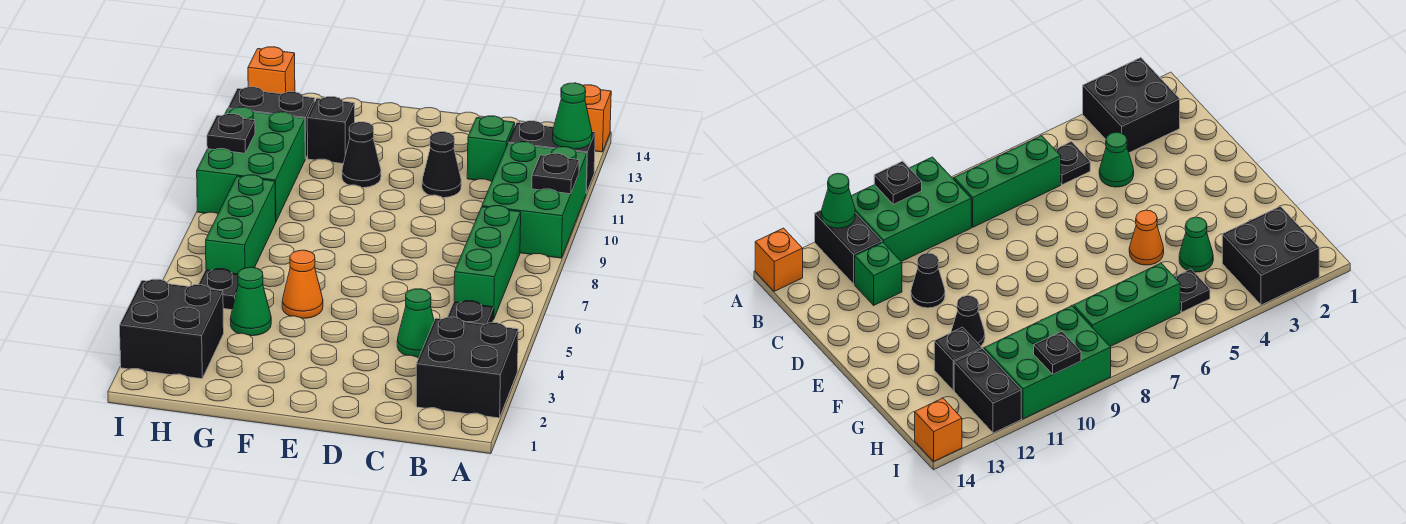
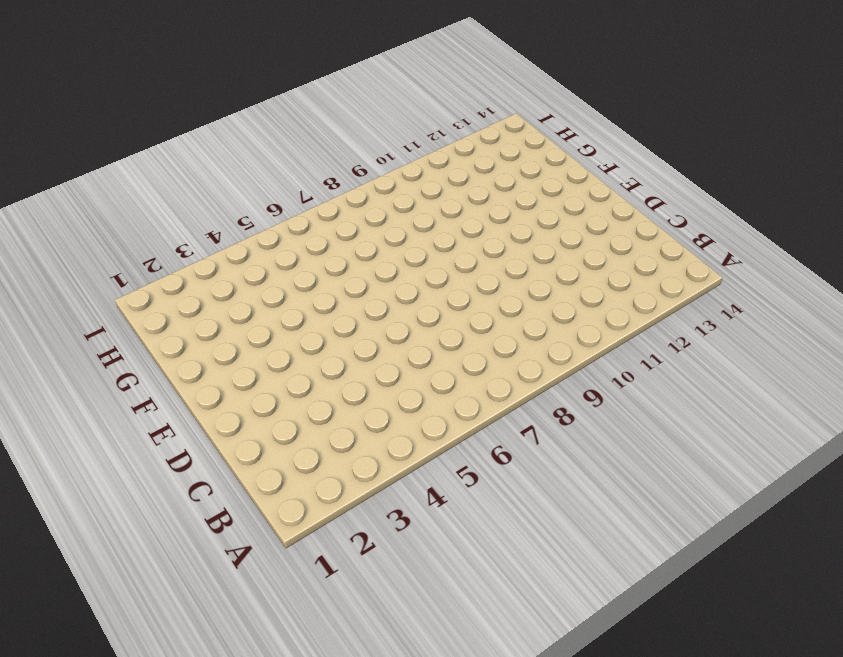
none -> black 2x2 brick [416,317,518,418]
none -> green 2x3 brick [482,142,587,258]
none -> black 1x2 brick [508,121,595,193]

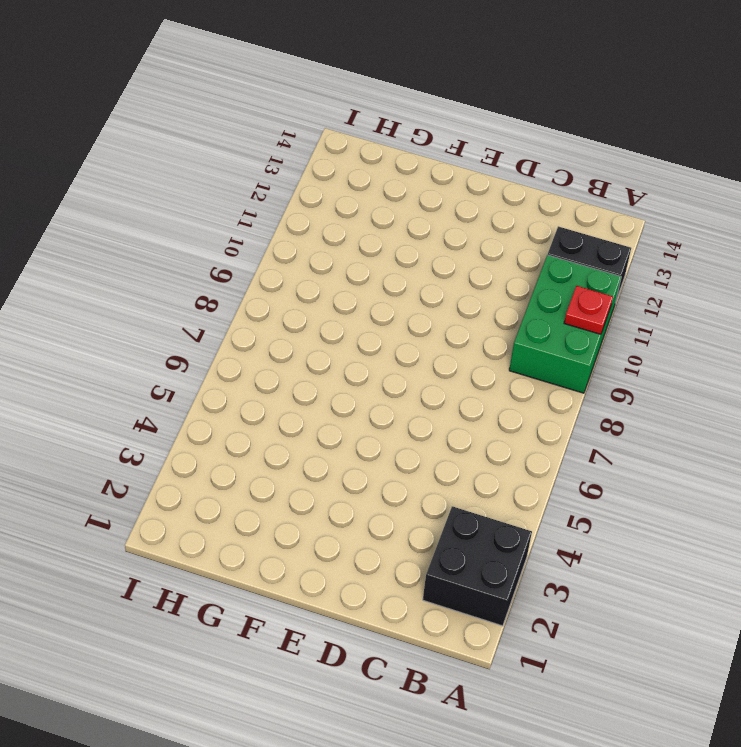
red 1x1 plate [564,286,613,334] -> black 1x1 plate [532,153,579,194]
none -> orange 1x1 brick [583,85,611,152]
none -> black 1x1 plate [448,301,494,325]
none -> green 1x3 brick [454,205,521,320]

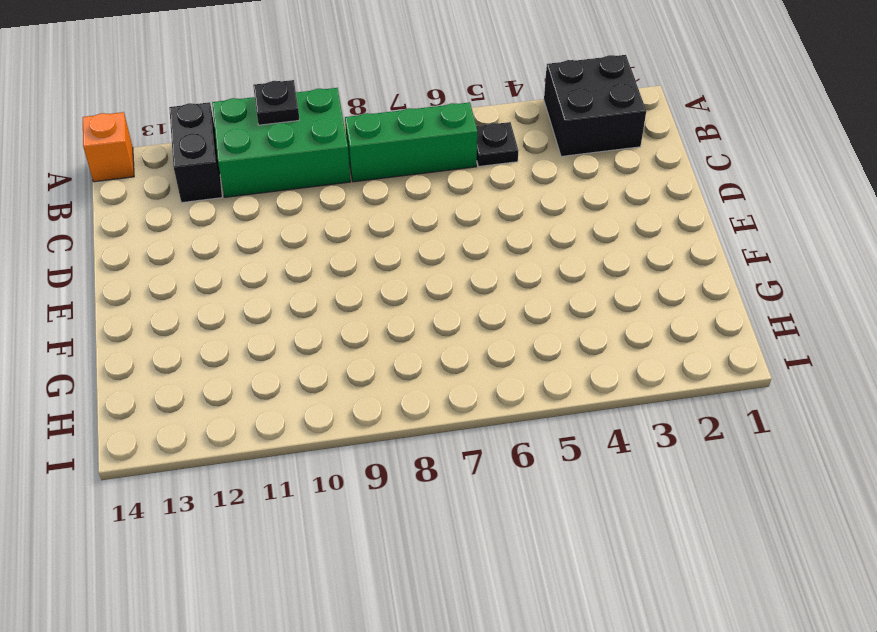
none -> green 1x1 cone [397,289,434,358]
none -> green 1x1 brick [467,116,515,182]
none -> black 1x1 cone [422,132,461,198]

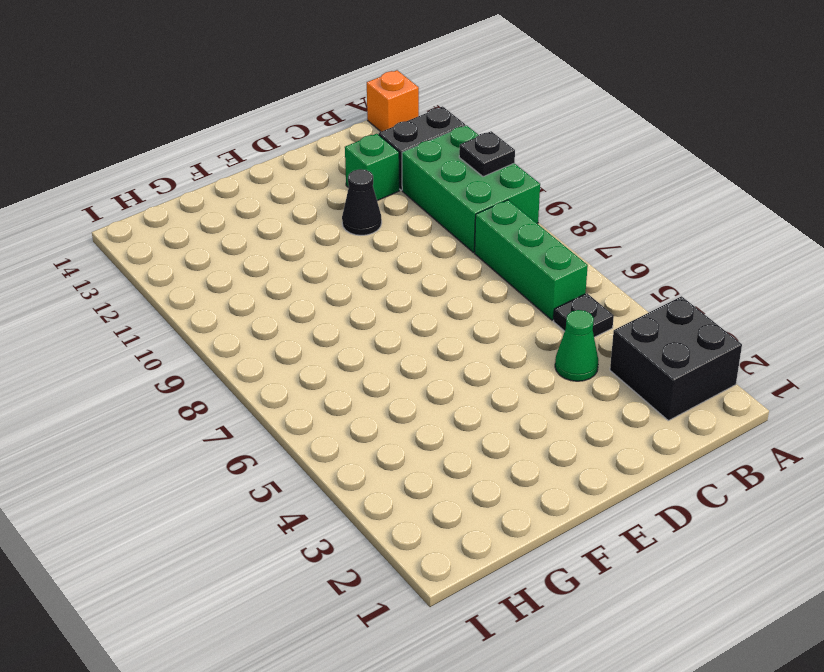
none -> orange 1x1 cone [282,250,323,318]
none -> black 1x1 cone [342,122,381,188]
none -> green 1x1 cone [230,267,271,336]

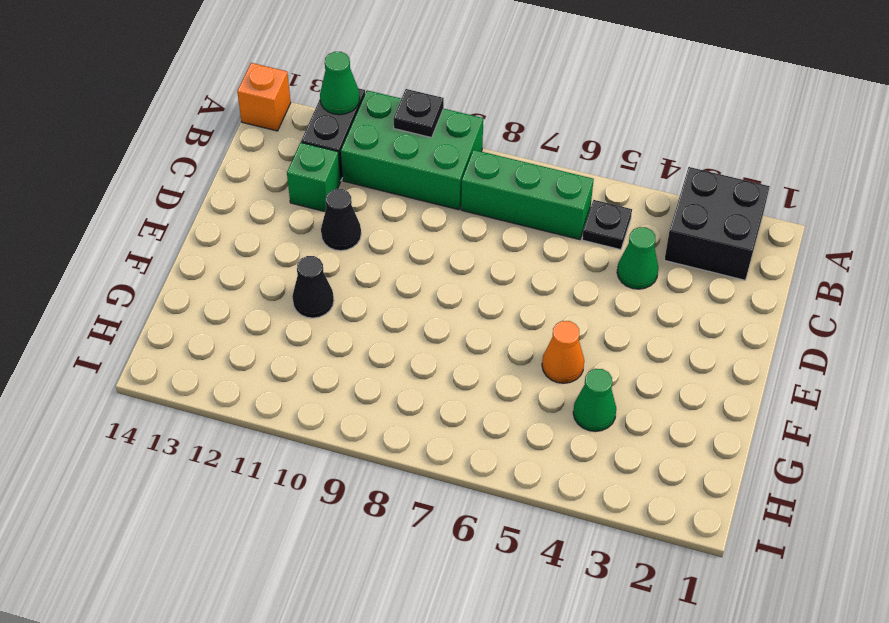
none -> black 1x1 brick [307,97,355,164]
none -> black 2x2 brick [120,279,224,379]
none -> black 1x1 plate [198,269,238,310]

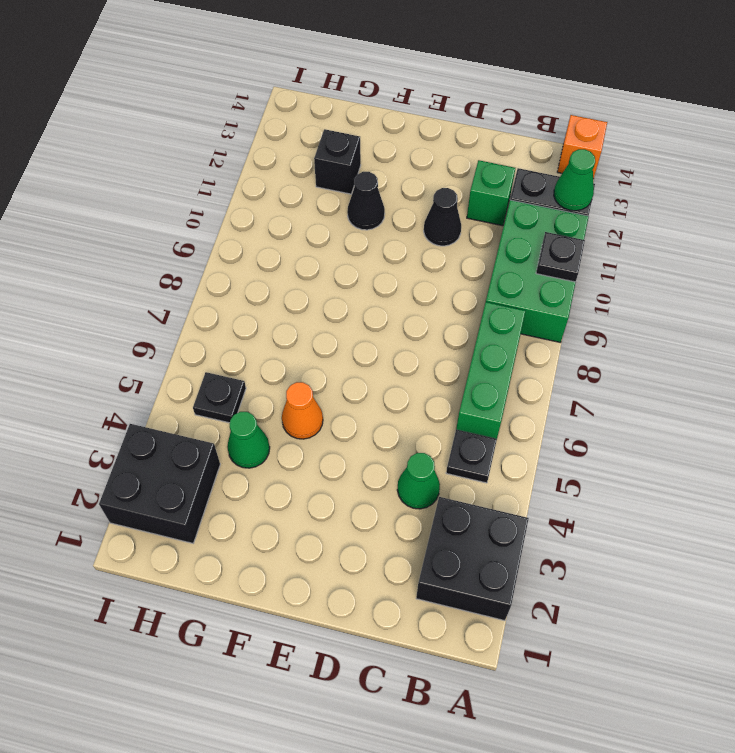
none -> green 1x3 brick [206,175,276,274]
none -> green 2x3 brick [197,107,305,221]
none -> black 1x2 brick [228,87,315,159]

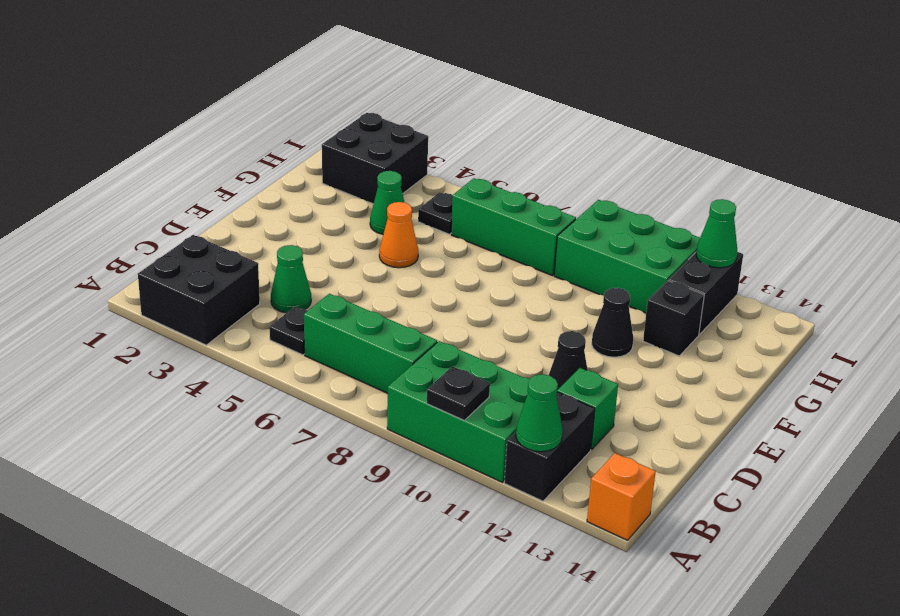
green 1x1 cone [696,199,737,268] -> none
none -> orange 1x1 brick [248,47,295,94]
none -> black 1x1 plate [207,114,255,153]

